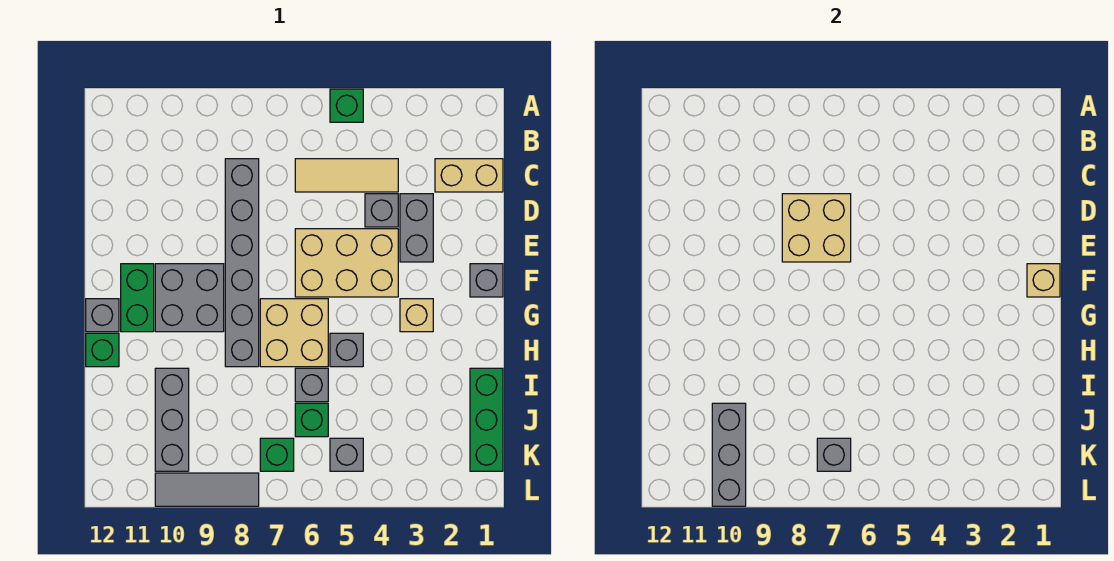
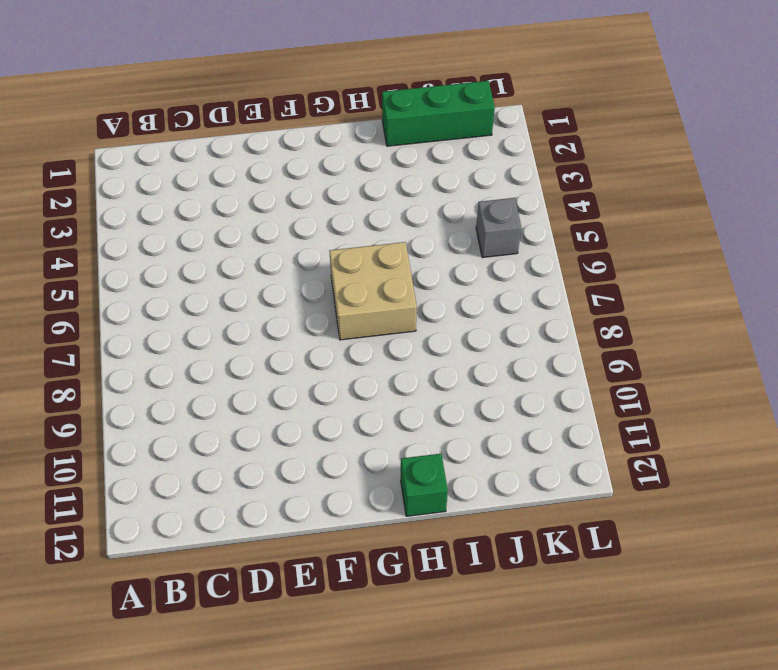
none -> green 1x1 brick [330,89,363,122]
none -> tan 1x2 brick [435,159,503,192]
none -> tan 1x3 tile [295,159,398,192]

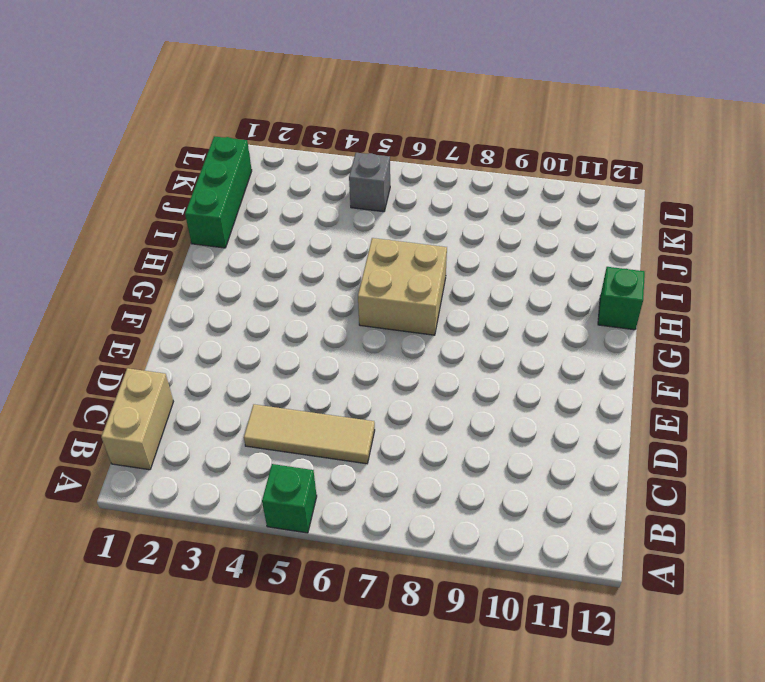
tan 1x2 brick [101,368,173,470] -> tan 1x2 brick turned to [435,159,503,192]
none -> grey 1x6 brick [225,159,259,367]
none -> grey 1x2 brick [400,194,433,262]
none -> grey 1x1 brick [365,194,398,227]

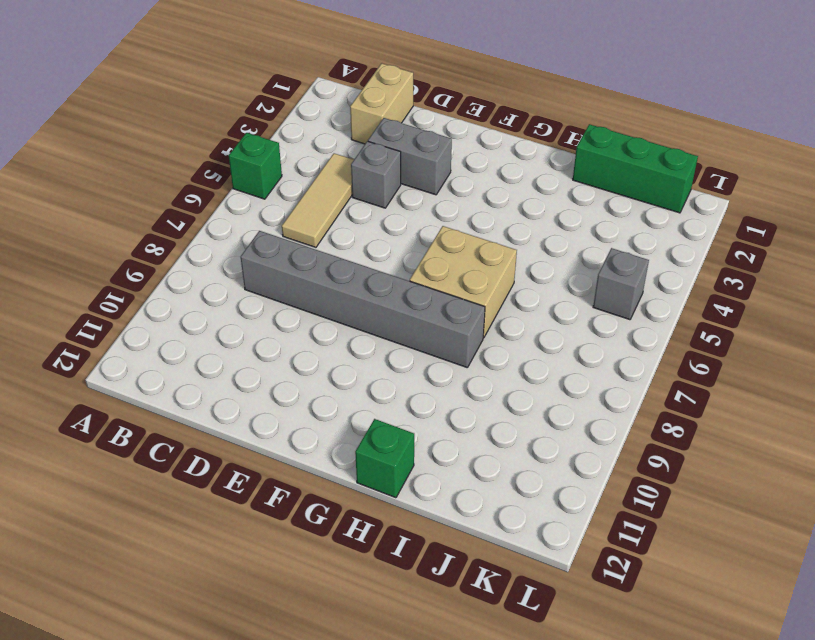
none -> tan 2x3 brick [295,229,398,297]
none -> grey 1x1 brick [470,264,503,297]
none -> grey 2x2 brick [155,264,224,332]

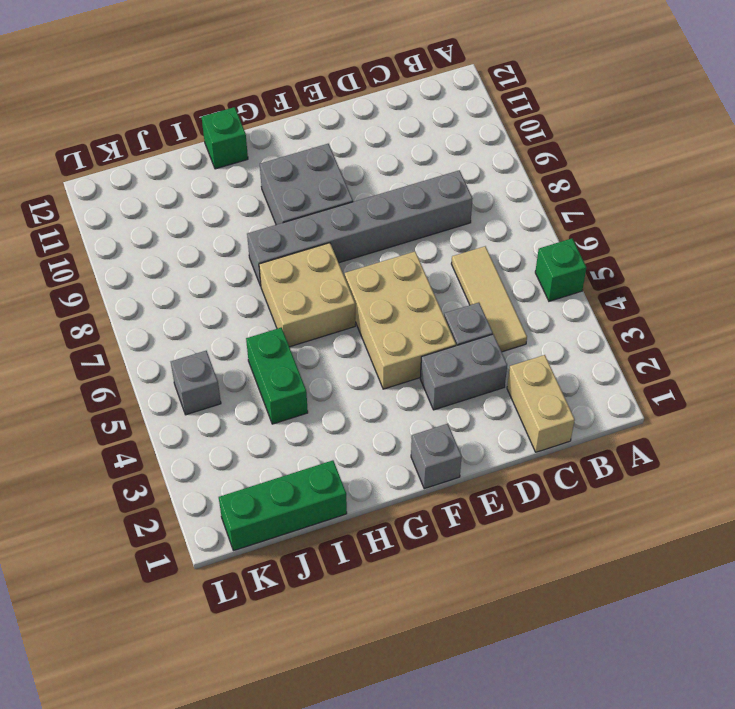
green 1x2 brick [246,328,308,424] -> green 1x2 brick turned to [121,264,154,332]
none -> tan 1x1 brick [400,299,433,332]
none -> grey 1x1 brick [86,299,119,332]
none -> grey 1x1 brick [330,333,363,367]

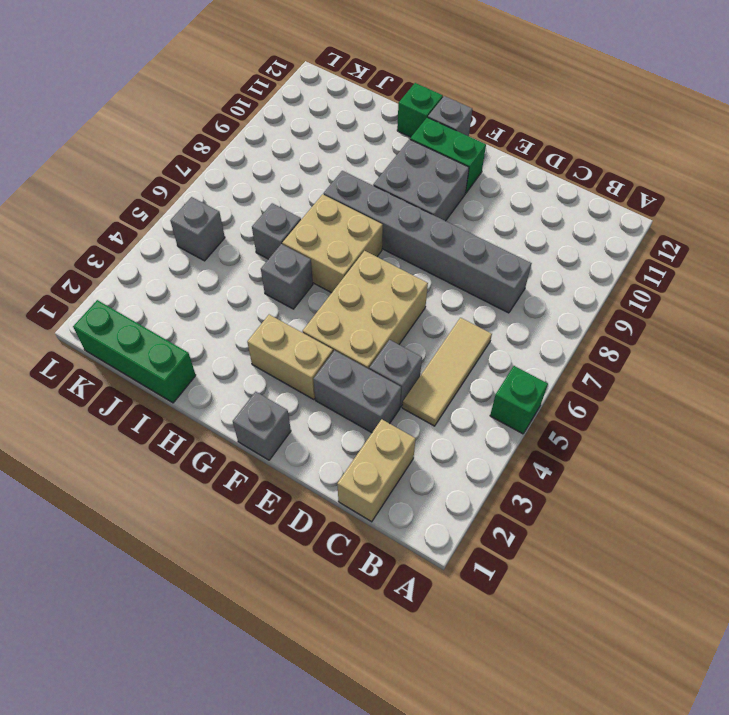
tan 1x2 brick [247,315,333,400] -> tan 1x1 brick [400,299,433,332]
none -> grey 1x3 brick [155,368,189,471]
none -> green 1x1 brick [295,403,328,437]
none -> green 1x1 brick [260,438,294,471]

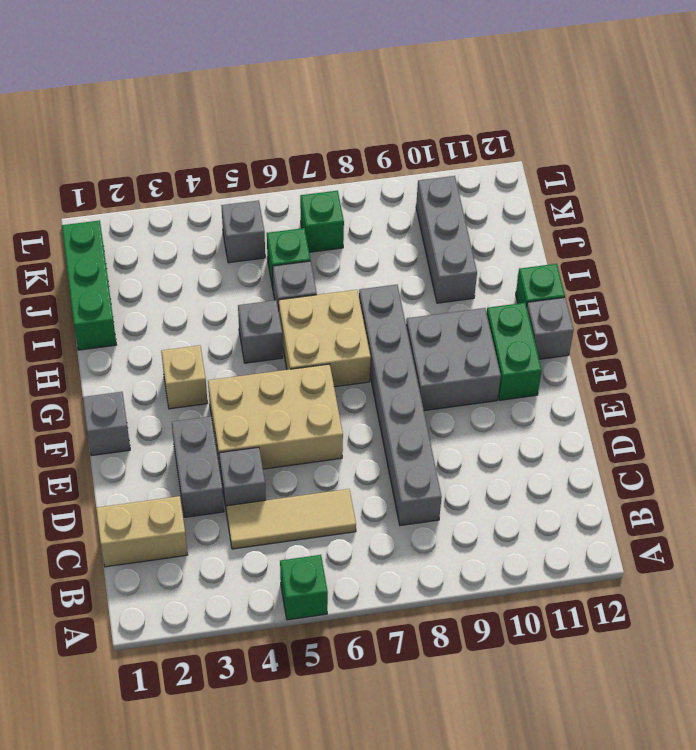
none -> grey 1x3 tile [155,473,259,506]
none -> tan 2x2 brick [782,194,851,262]
none -> tan 1x1 brick [1027,264,1060,297]

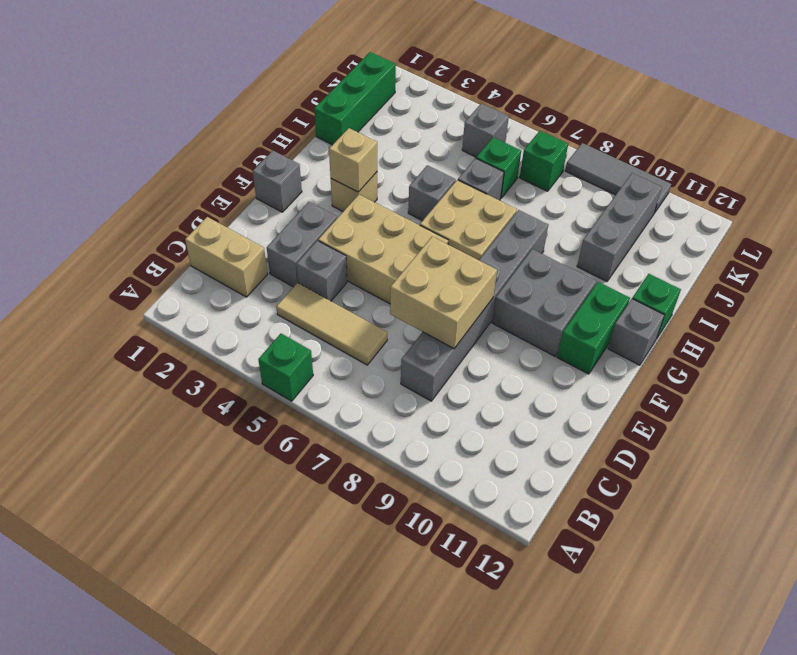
tan 1x1 brick [329,128,377,192] -> tan 1x1 brick moved to [1027,264,1060,297]
none -> grey 1x3 brick [712,403,746,506]
none -> grey 1x1 brick [817,438,851,471]

